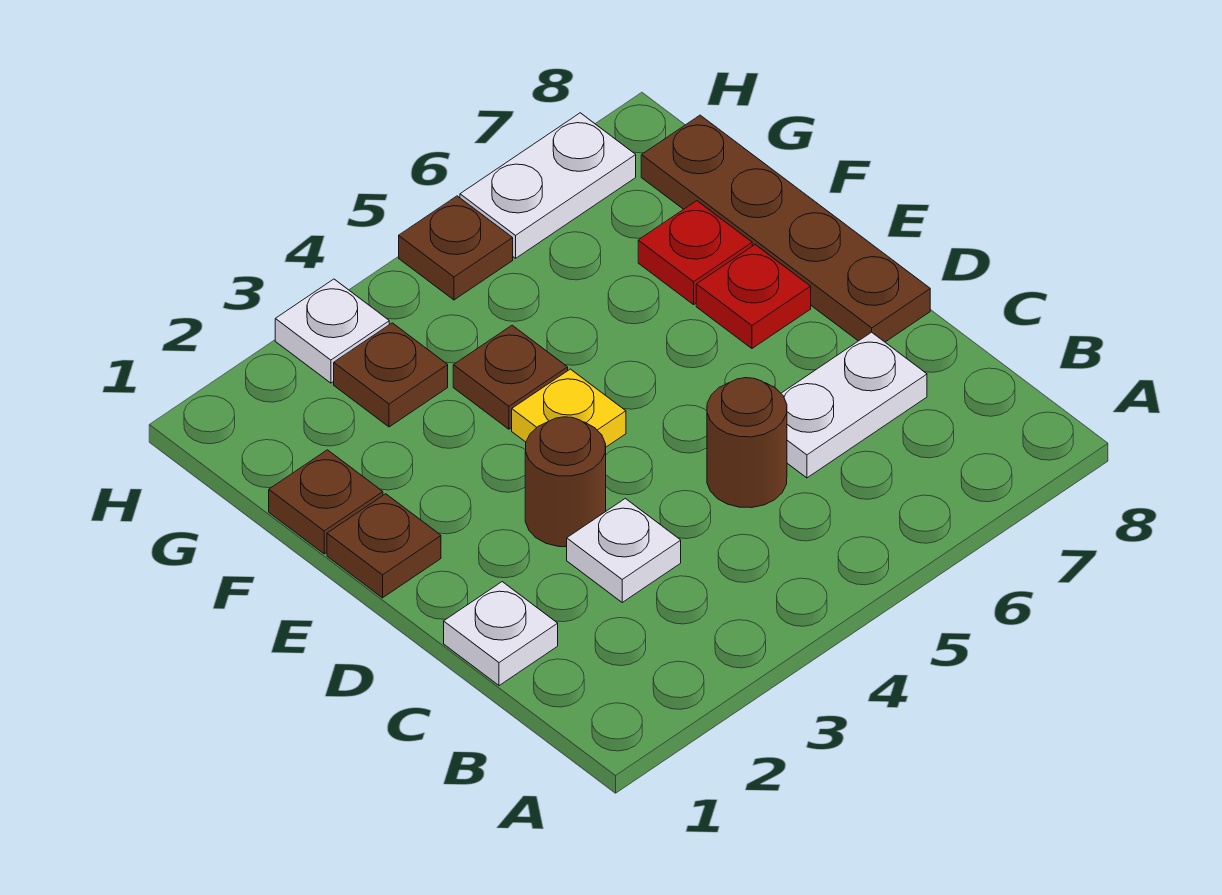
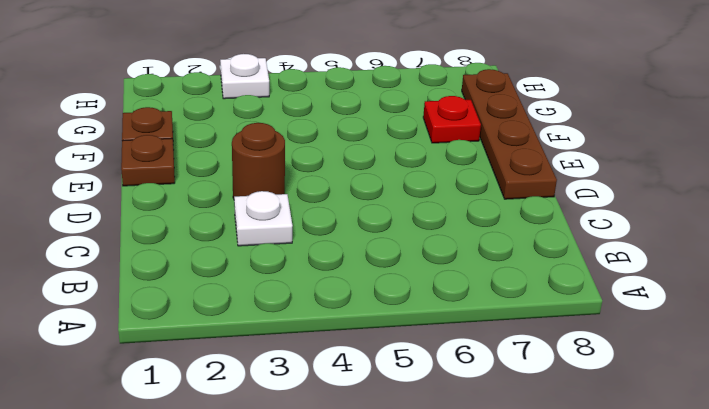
none -> white 1x1 plate [444,582,558,686]
none -> brown 1x1 round brick [707,378,787,508]
none -> white 1x2 plate [781,332,927,478]

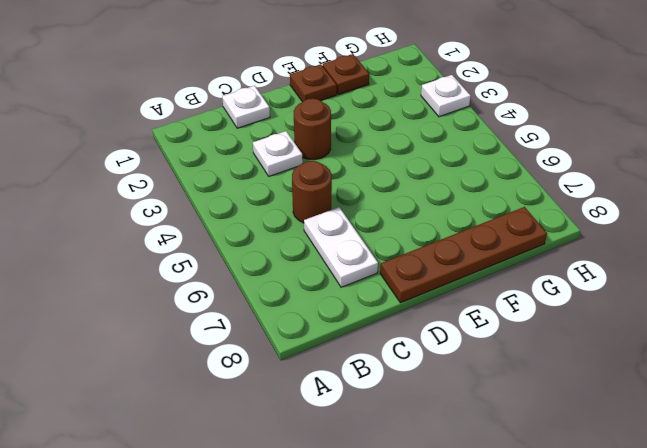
none -> yellow 1x1 plate [512,369,626,447]
none -> red 1x1 plate [696,245,811,348]
none -> brown 1x1 plate [453,325,568,429]

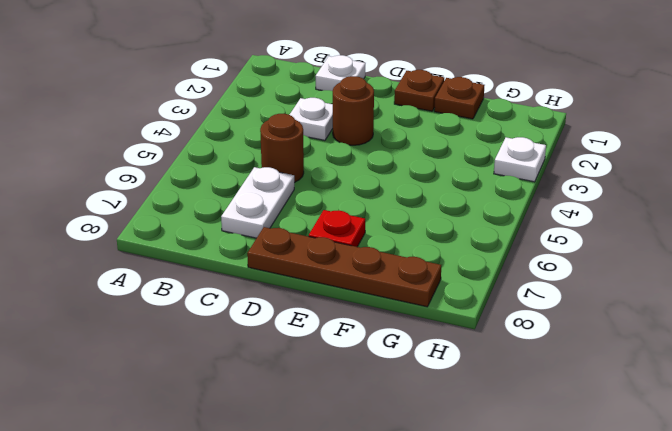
none -> yellow 1x1 plate [512,369,626,447]
none -> brown 1x1 plate [453,325,568,429]
none -> red 1x1 plate [638,201,752,305]

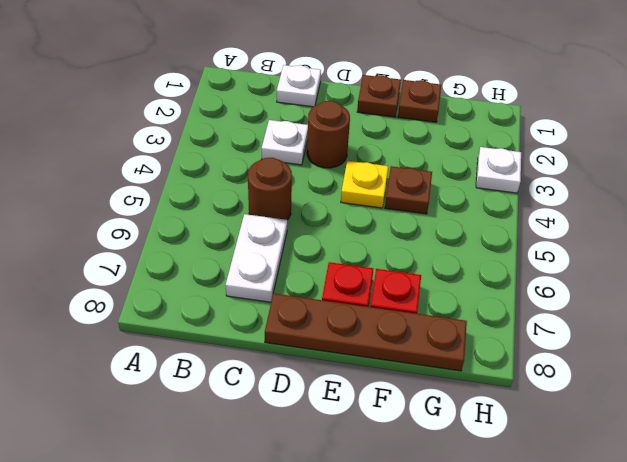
none -> brown 1x1 plate [334,323,448,427]
none -> brown 1x1 plate [399,196,513,300]
none -> white 1x2 plate [460,113,636,258]

